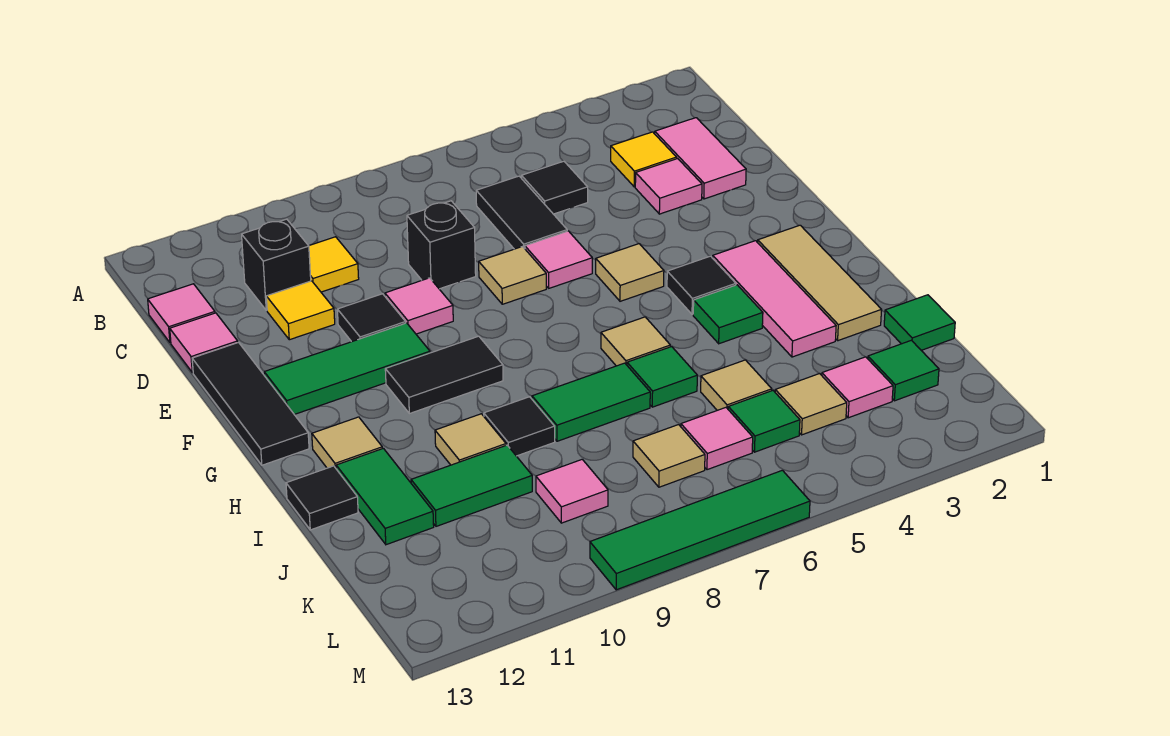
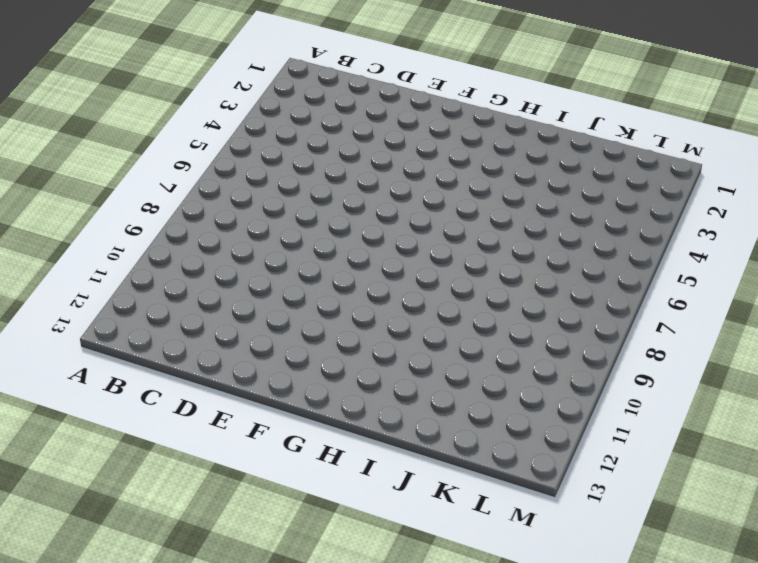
none -> pink 1x2 tile [655,118,746,199]
none -> yellow 1x1 tile [611,132,677,187]
none -> black 1x1 tile [521,161,588,214]
none -> black 1x2 tile [476,176,567,249]

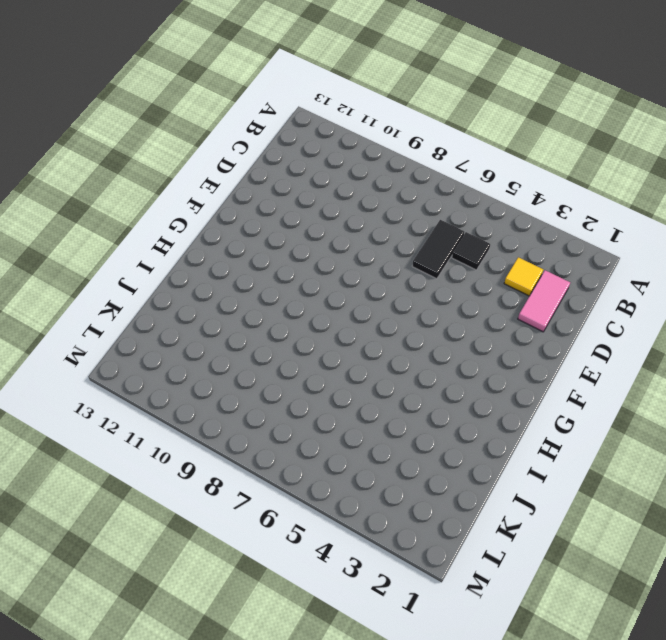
none -> yellow 1x1 tile [309,237,359,292]
none -> black 1x1 brick [242,219,311,310]
none -> pink 1x1 tile [148,284,215,343]
none -> pink 1x1 tile [635,158,702,214]

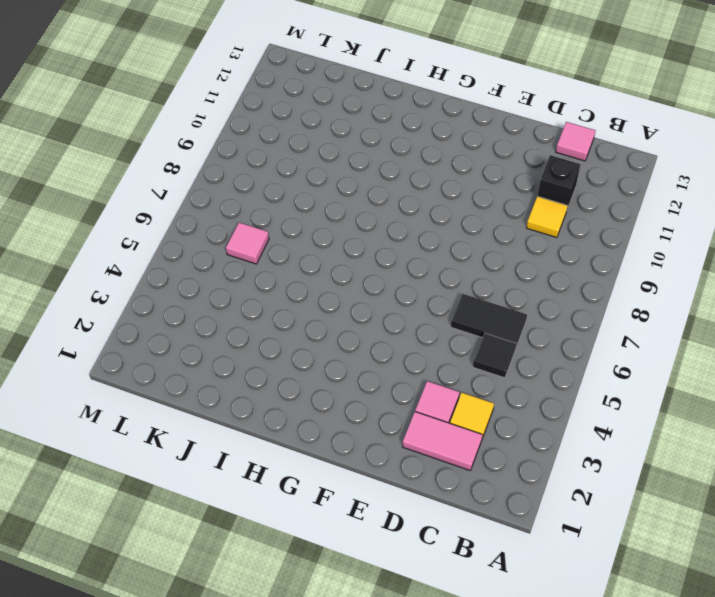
none -> black 1x1 brick [407,201,476,289]
none -> yellow 1x1 tile [266,281,335,340]
none -> pink 1x1 tile [170,313,238,373]
none -> pink 1x1 tile [525,231,592,288]

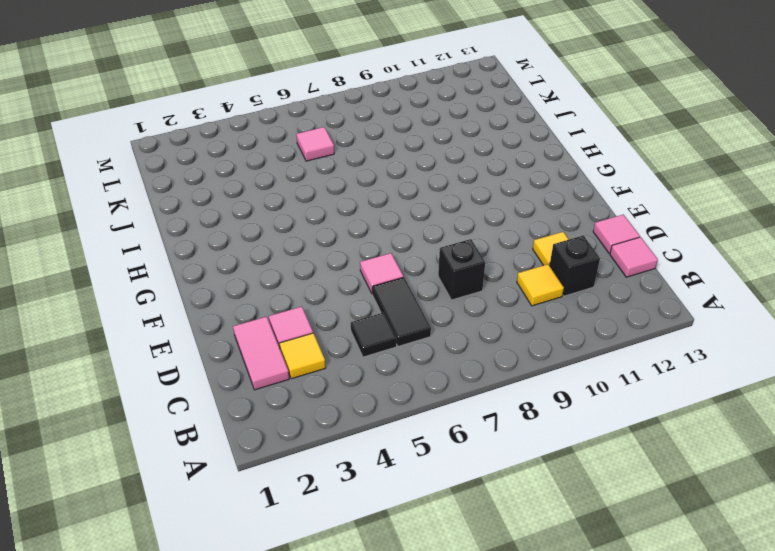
none -> tan 1x1 tile [479,247,546,304]
none -> pink 1x1 tile [385,278,453,334]
none -> black 1x1 tile [337,294,406,342]
none -> black 1x3 tile [192,343,309,465]

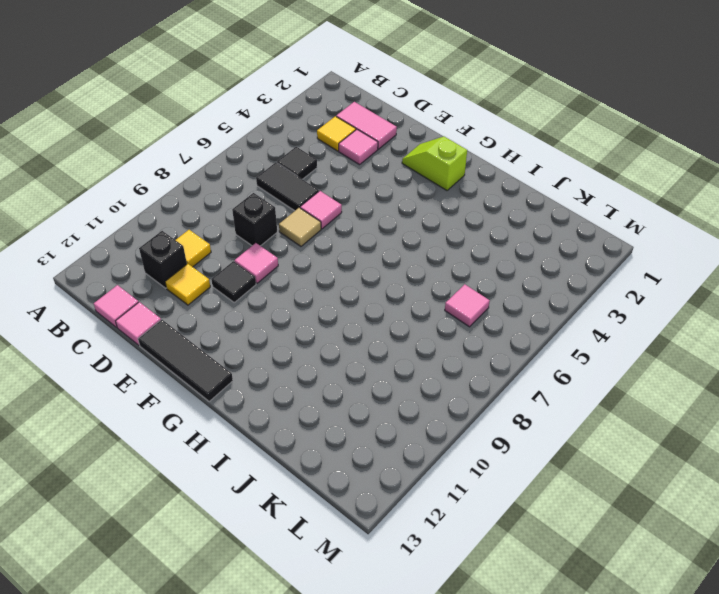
lime 1x2 slope [402,137,467,190] -> tan 1x3 tile [758,225,882,341]
none -> tan 1x1 tile [596,244,664,301]
none -> green 1x3 tile [264,323,430,415]
none -> pink 1x3 tile [713,241,836,357]
none -> black 1x1 tile [667,256,736,314]

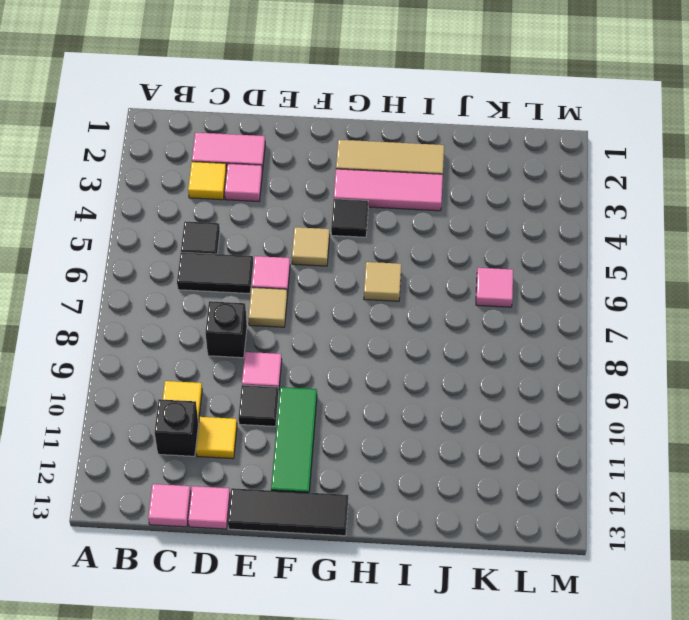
none -> black 1x2 tile [385,336,503,414]
none -> green 1x1 tile [693,285,763,344]
none -> tan 1x1 tile [312,417,382,468]
none -> green 1x1 tile [627,347,697,407]

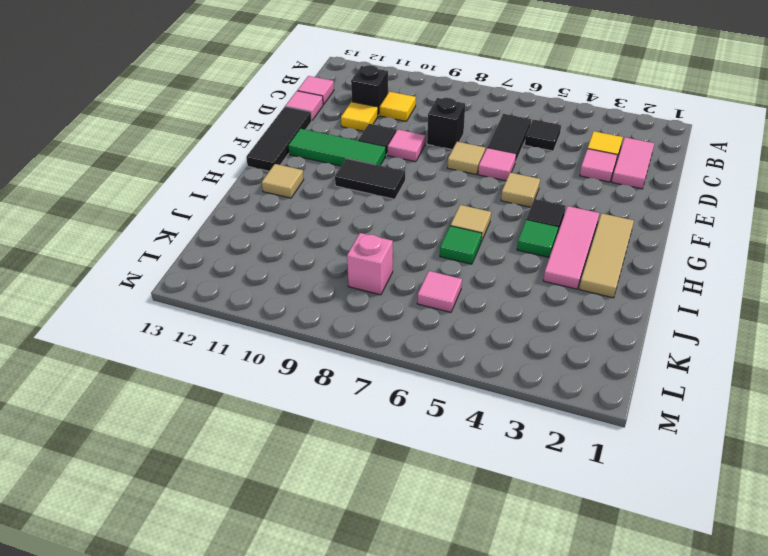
pink 1x1 brick [347,233,393,295] -> none
none -> green 1x2 tile [532,363,650,441]
none -> black 1x1 tile [484,397,555,456]
none -> tan 1x1 tile [435,414,506,465]
none -> green 1x2 tile [336,448,434,545]

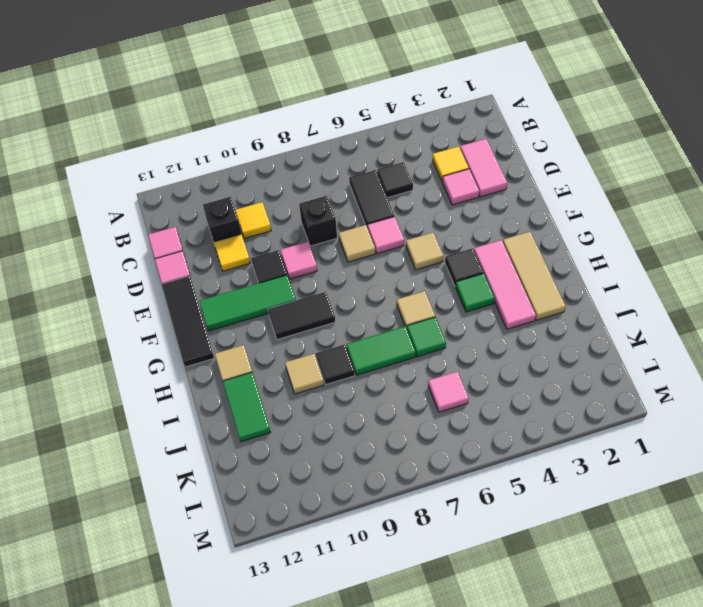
none -> black 1x1 tile [286,466,358,530]
none -> green 1x1 tile [884,295,955,350]
none -> tan 1x1 tile [701,360,772,410]
none -> green 1x2 tile [411,445,532,526]

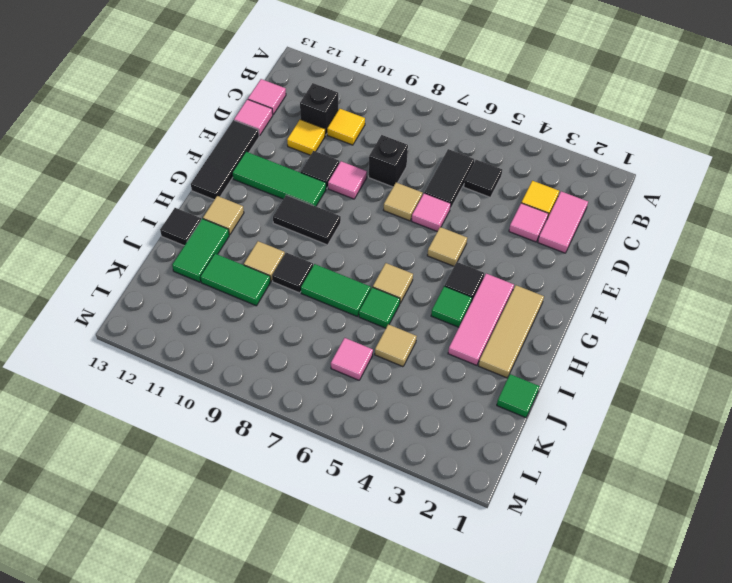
none -> green 1x1 tile [868,340,939,401]
none -> pink 1x1 tile [822,357,893,418]
none -> tan 1x1 tile [775,374,847,435]
none -> green 1x1 tile [728,391,800,452]

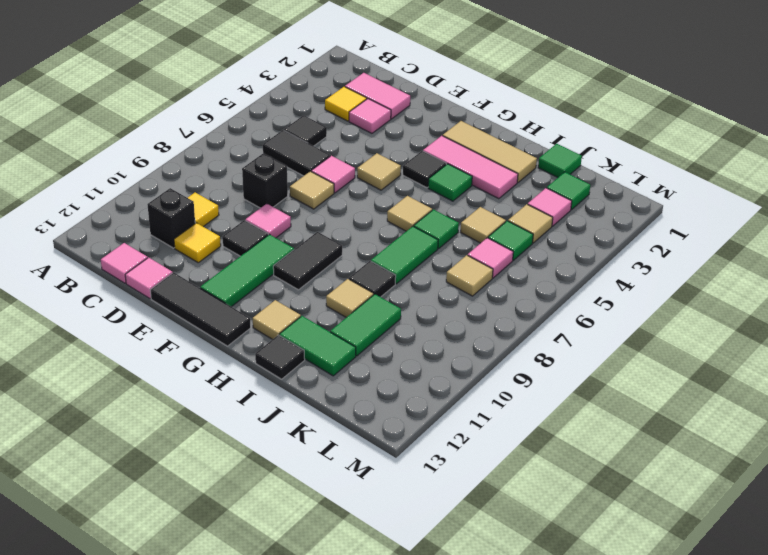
none -> pink 1x1 tile [536,459,608,523]
none -> green 1x4 tile [590,470,810,590]

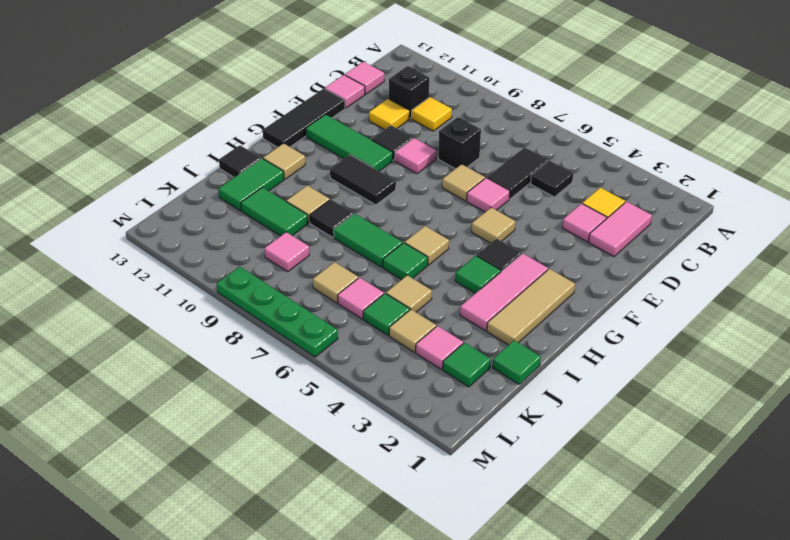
green 1x4 plate [217,266,338,357] -> green 1x4 tile [590,470,810,590]

